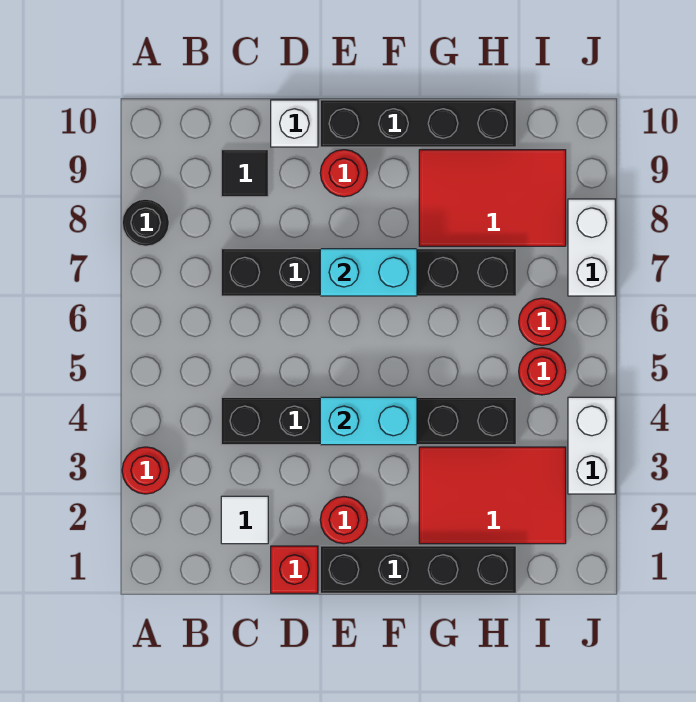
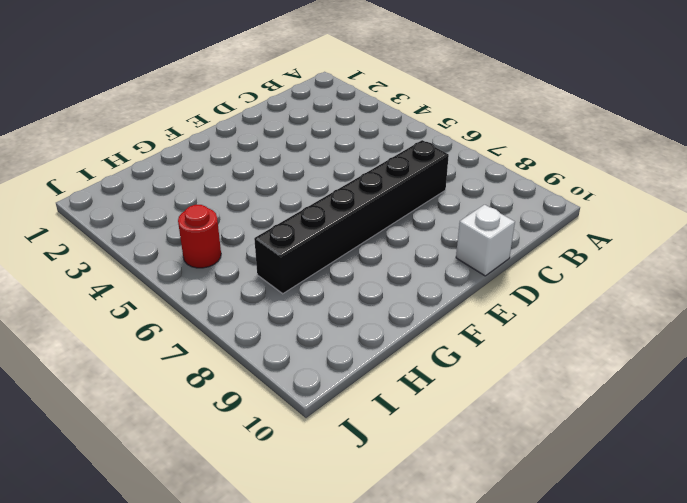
none -> red 1x1 round brick [122,447,169,494]
none -> black 1x1 round brick [122,199,169,246]
none -> white 1x1 tile [221,496,268,544]

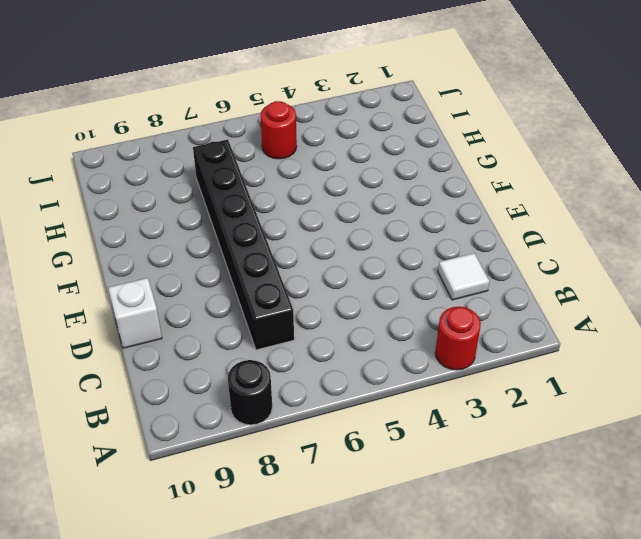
none -> black 1x6 brick [221,397,516,445]
none -> black 1x1 tile [221,150,268,197]
none -> red 1x1 brick [271,546,318,593]

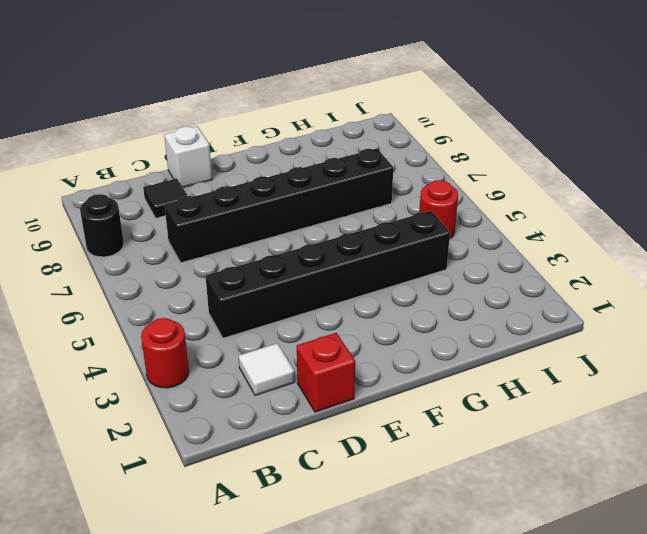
none -> black 1x4 brick [320,546,516,593]
none -> red 1x1 round brick [320,497,367,544]
none -> red 1x1 round brick [320,150,367,197]

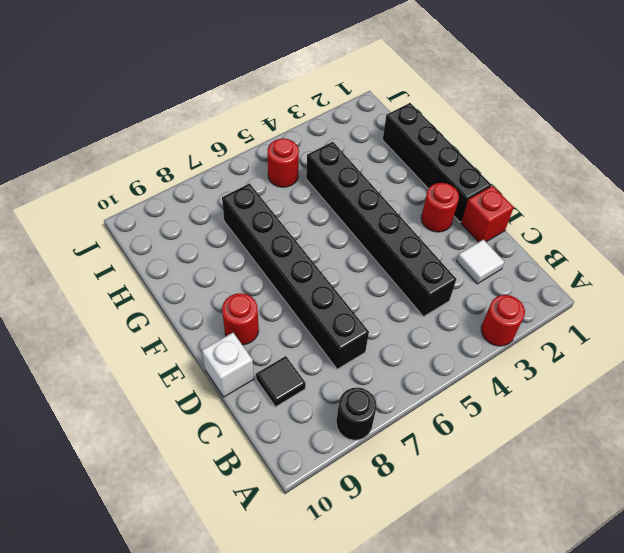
none -> black 1x4 brick [320,100,516,147]
none -> red 2x3 tile [419,447,566,544]
none -> red 2x3 tile [419,150,566,246]

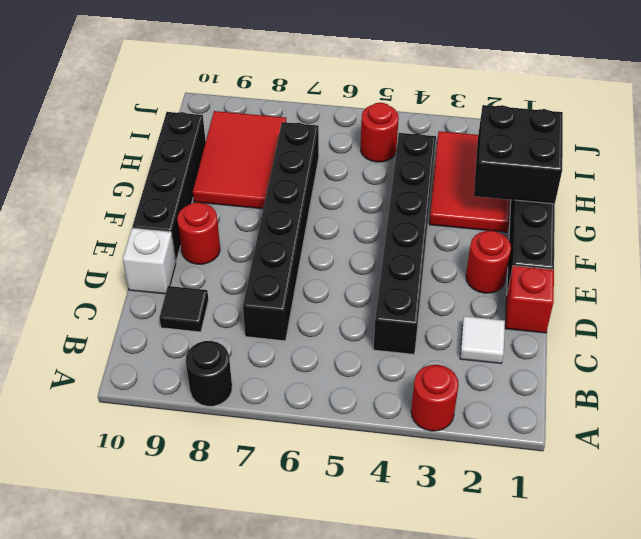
black 2x2 brick [474,105,563,204] -> none
none -> red 1x1 round brick [519,298,566,345]
none -> white 1x2 brick [568,397,615,494]
none -> white 1x2 brick [568,199,615,296]

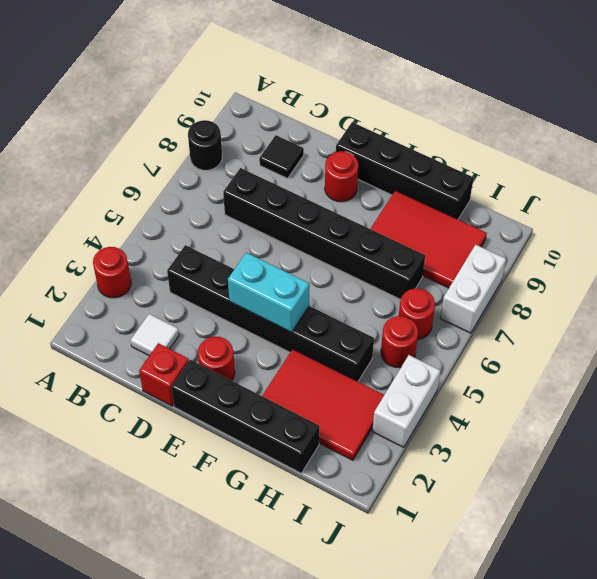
none -> white 1x1 brick [271,100,318,147]
none -> cyan 1x2 brick [320,249,417,296]

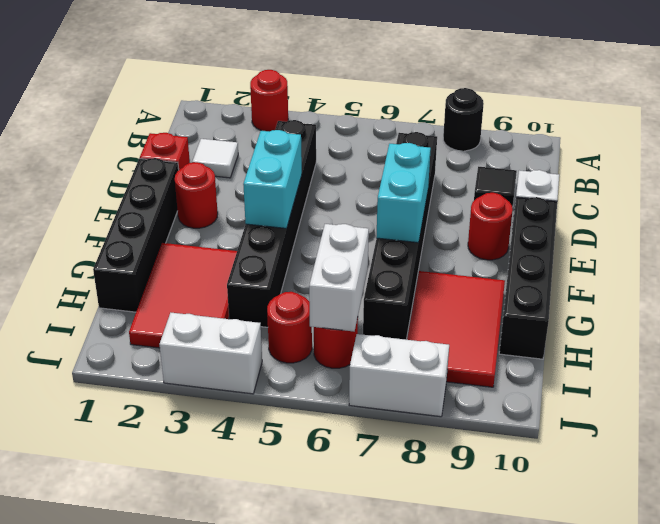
white 1x2 brick [309,224,369,331] -> none

